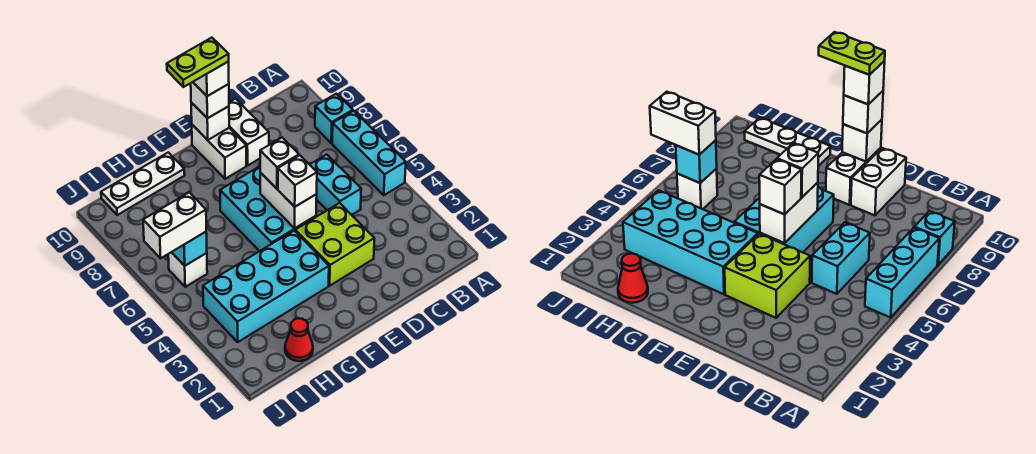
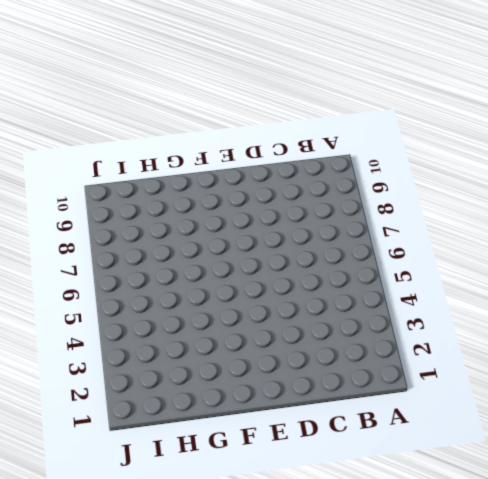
none -> cyan 1x3 brick [332,111,406,195]
none -> cyan 1x1 brick [315,94,353,143]
none -> cyan 1x2 brick [310,154,361,215]

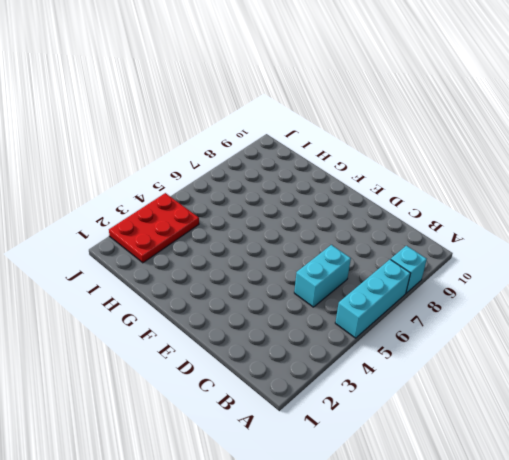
red 2x3 plate [109,193,199,263] -> cyan 2x4 brick [203,231,329,342]
none -> lime 2x2 brick [295,203,374,286]
none -> white 1x2 brick [229,99,269,165]
none -> cyan 2x3 brick [220,166,316,251]

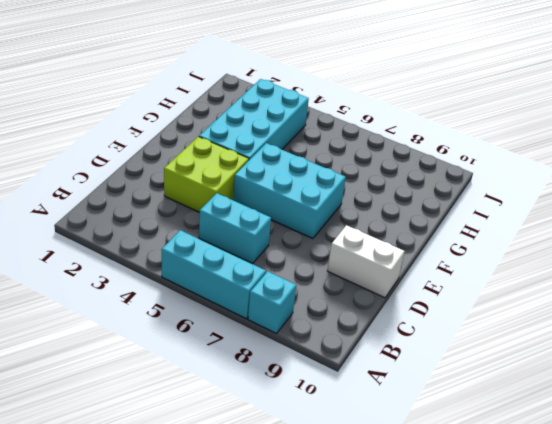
none -> white 1x2 brick [192,125,246,179]
none -> white 1x3 plate [101,152,185,215]
none -> red 1x1 cone [285,318,313,361]

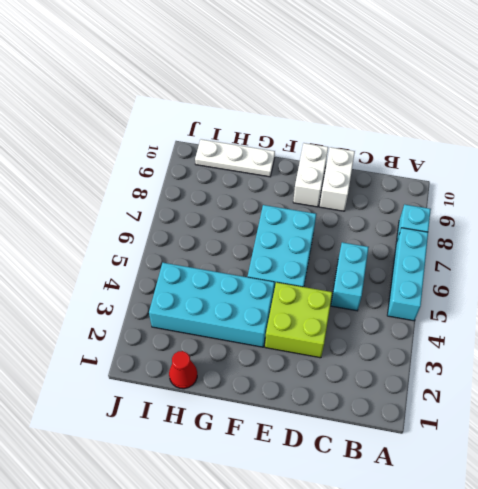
none -> white 1x1 brick [168,252,207,287]
none -> white 1x2 brick [260,172,317,228]
none -> white 1x1 brick [191,103,229,140]

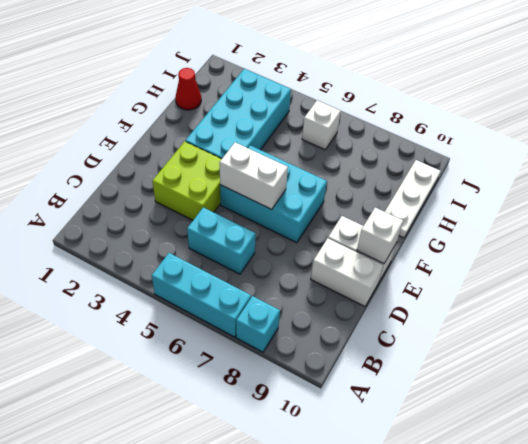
none -> cyan 1x1 brick [172,232,207,266]
none -> white 1x1 brick [278,155,317,207]
none -> white 1x1 brick [260,138,299,189]

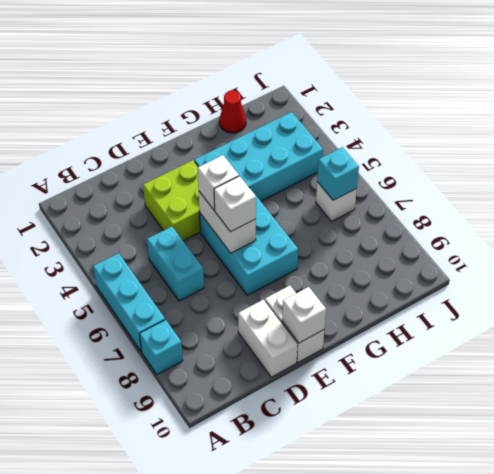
none -> white 1x3 plate [101,152,185,215]
none -> white 1x1 brick [191,82,229,118]
none -> white 1x2 brick [143,192,206,258]

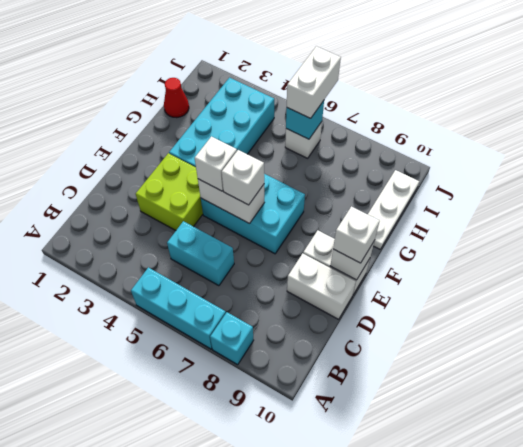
none -> white 1x1 brick [193,61,229,96]
none -> lime 1x2 plate [167,38,229,87]

